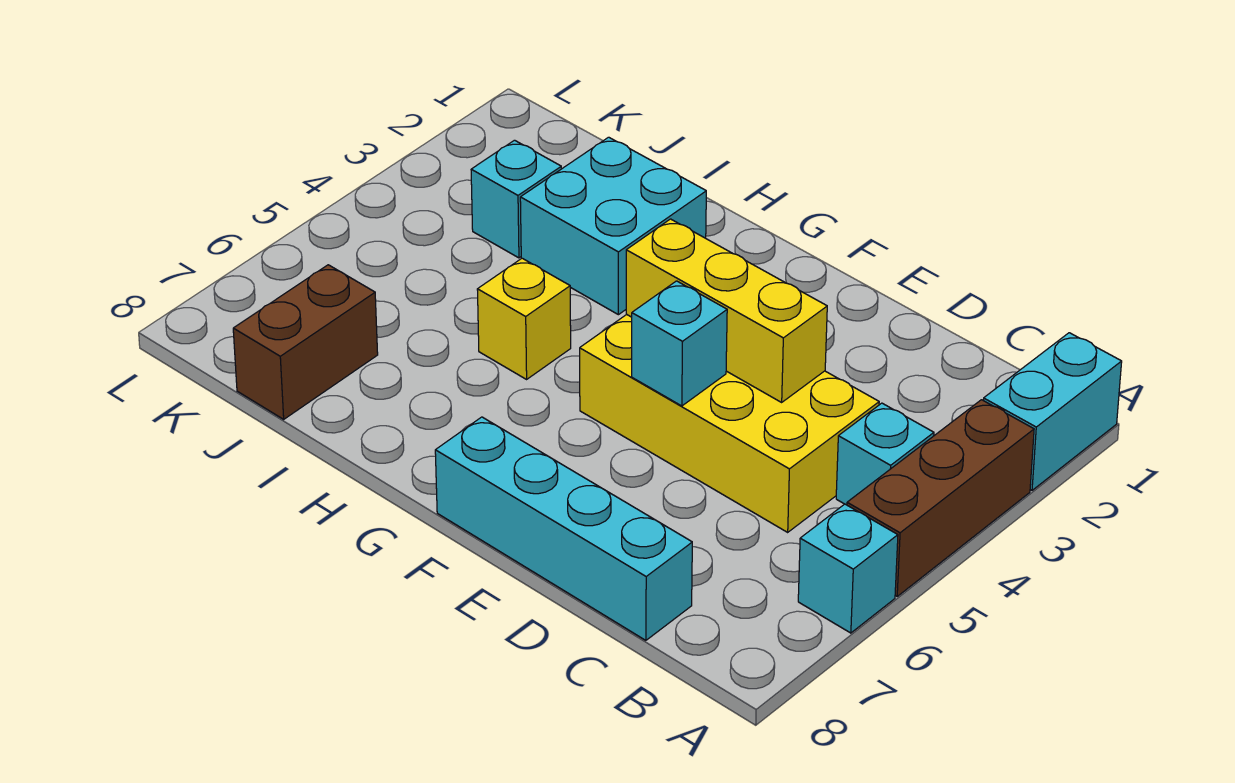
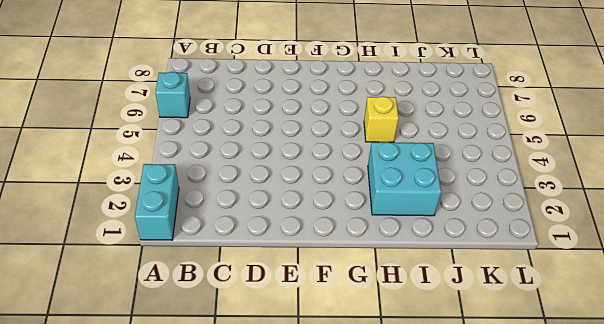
none -> brown 1x3 brick [847,400,1034,596]
none -> cyan 1x1 brick [836,403,934,505]
none -> yellow 2x4 brick [580,314,879,532]

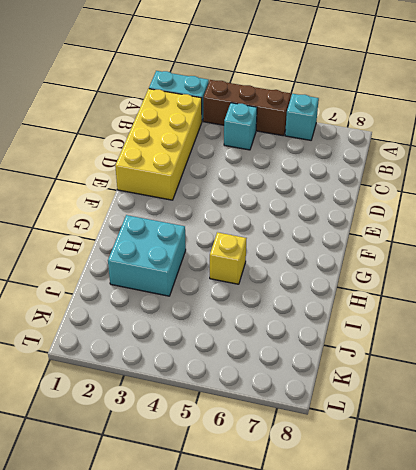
yellow 2x4 brick [115,89,202,200] -> yellow 2x4 brick moved to [580,314,879,532]
none -> cyan 1x4 brick [435,417,692,640]
none -> cyan 1x1 brick [471,140,561,258]
none -> brown 1x2 brick [233,265,378,419]

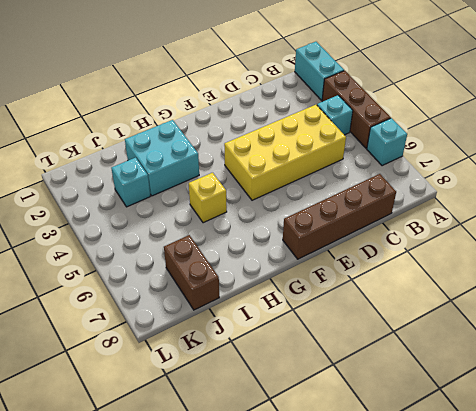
brown 1x4 brick [283,174,396,259] -> cyan 1x4 brick [435,417,692,640]
none -> yellow 1x3 brick [626,219,827,402]
none -> cyan 1x1 brick [632,281,727,406]

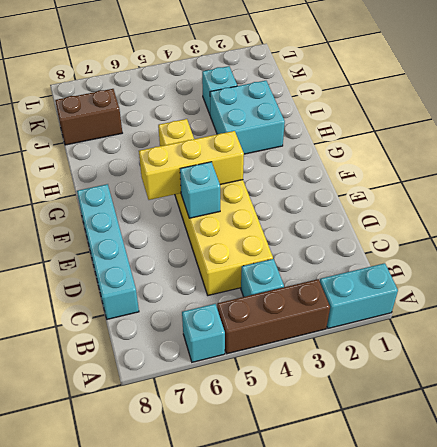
yellow 1x3 brick [139,131,244,200] -> yellow 1x3 brick turned to [626,219,827,402]

